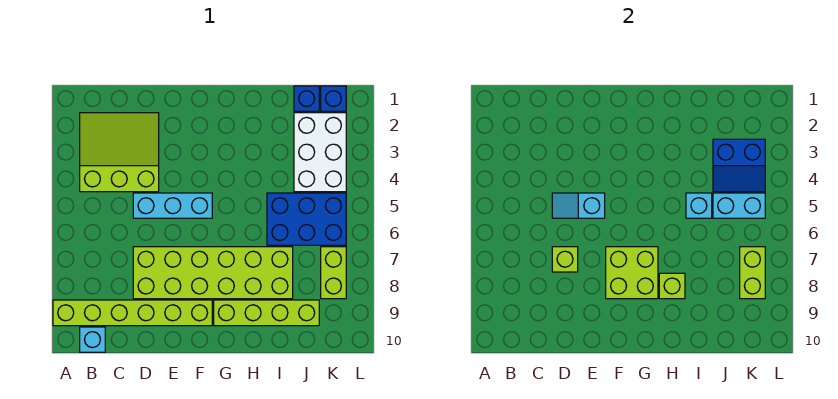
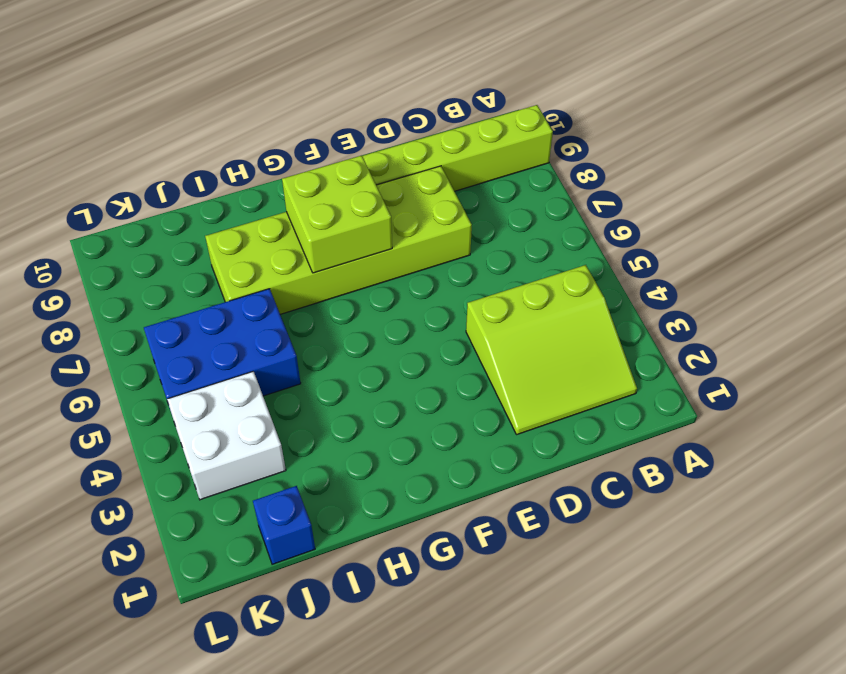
white 2x2 brick [167,371,286,500] -> white 2x3 brick [294,113,346,192]
none -> cyan 1x1 brick [80,327,105,352]
none -> cyan 1x3 brick [133,193,212,218]
none -> lime 1x4 brick [214,300,319,326]

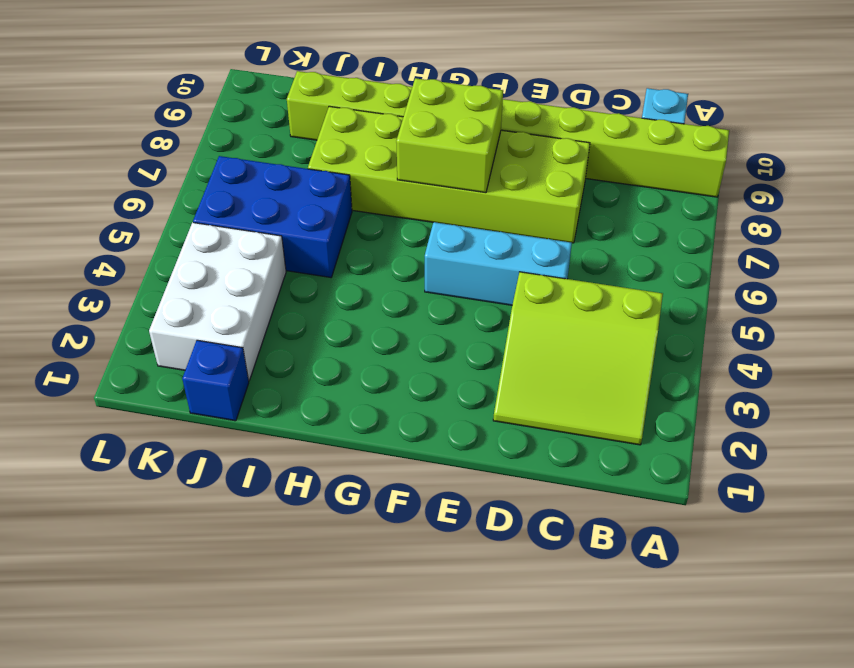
none -> blue 1x1 brick [321,86,346,111]
none -> lime 1x2 brick [321,247,346,299]
none -> cyan 1x2 slope [552,193,605,218]

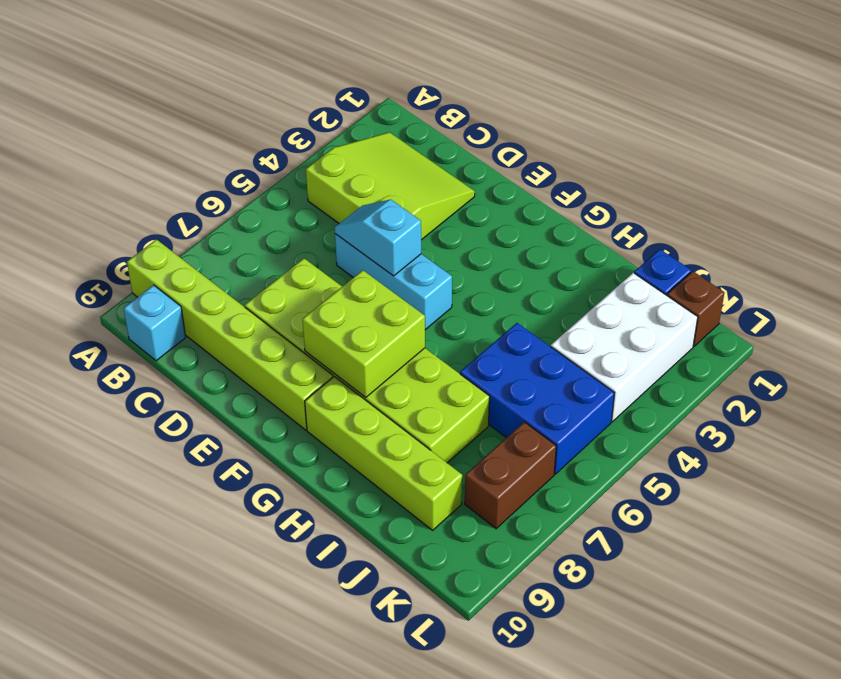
brown 1x1 brick [667,271,724,346] -> blue 1x1 brick [321,86,346,111]
brown 1x2 brick [465,422,556,529] -> lime 1x2 brick [321,247,346,299]
none -> lime 1x1 brick [552,247,578,272]
none -> lime 1x1 brick [659,273,685,299]
none -> cyan 1x1 brick [686,193,712,218]

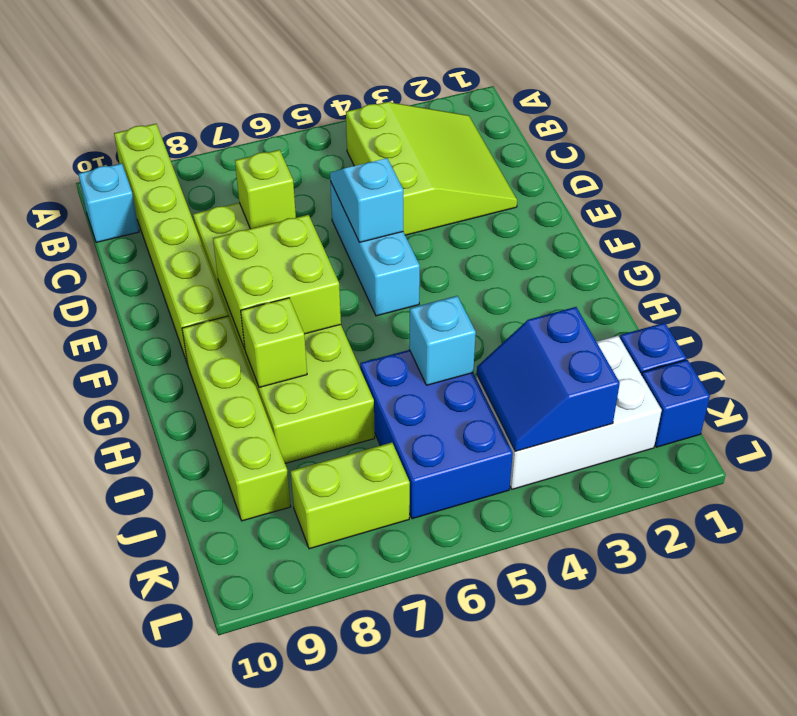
none -> cyan 1x2 brick [713,193,765,218]
none -> lime 1x2 brick [740,247,765,299]

